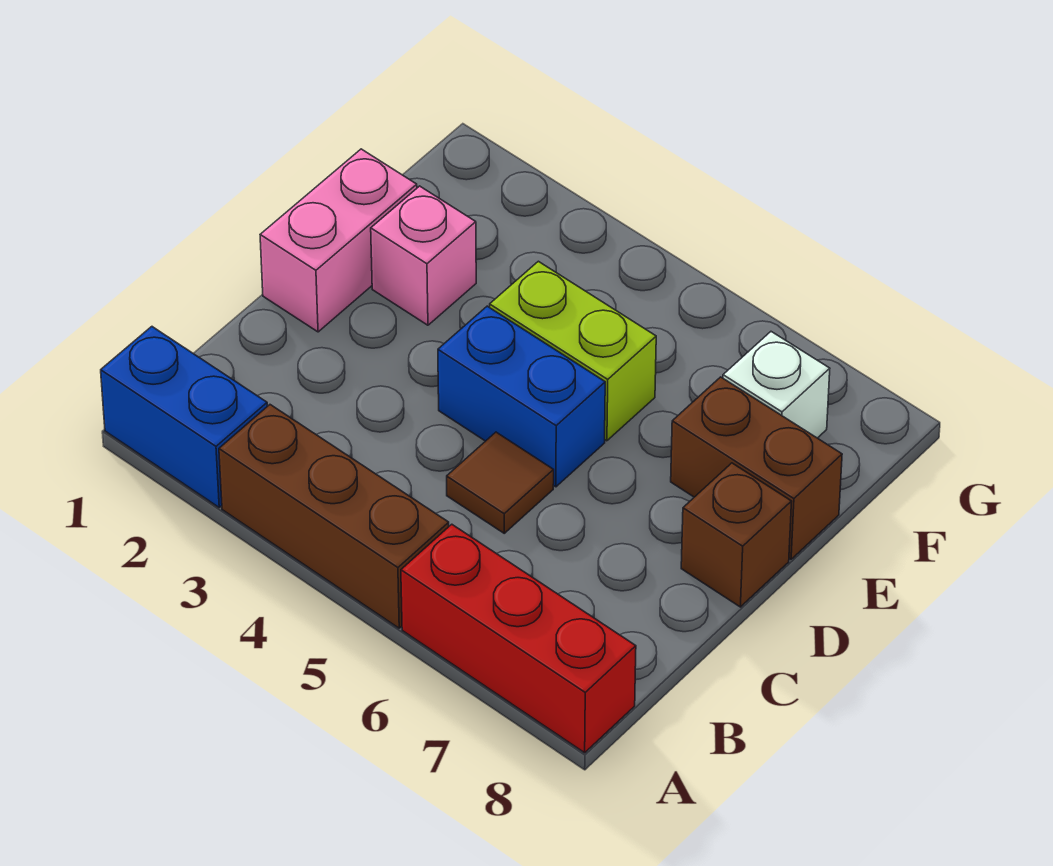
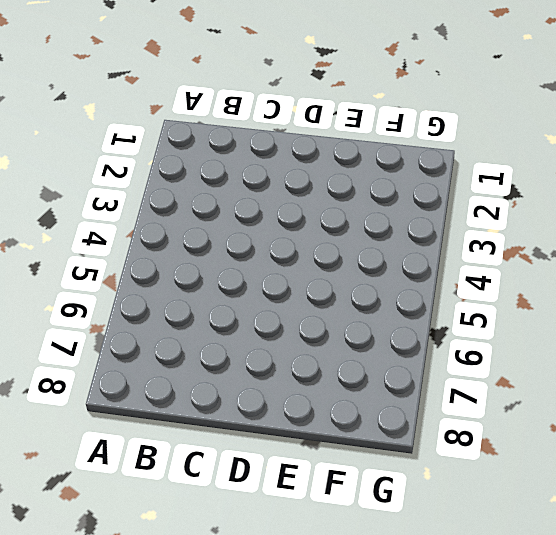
none -> blue 1x2 brick [101,327,267,507]
none -> brown 1x3 brick [219,405,449,628]

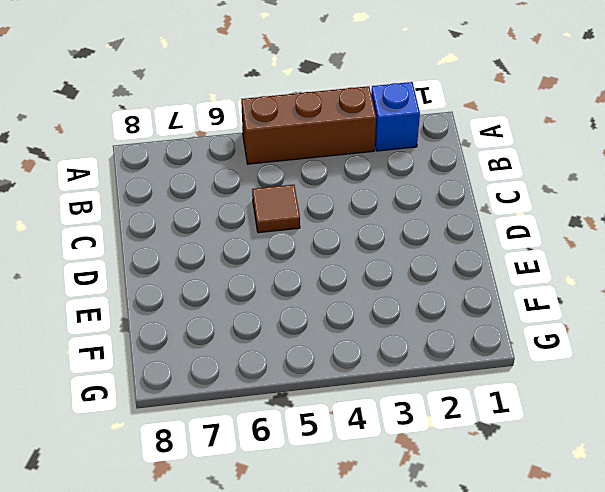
blue 1x1 brick [371,82,420,151] -> blue 1x2 brick [101,327,267,507]
none -> red 1x3 brick [401,524,636,753]
none -> pink 1x2 brick [260,149,417,332]

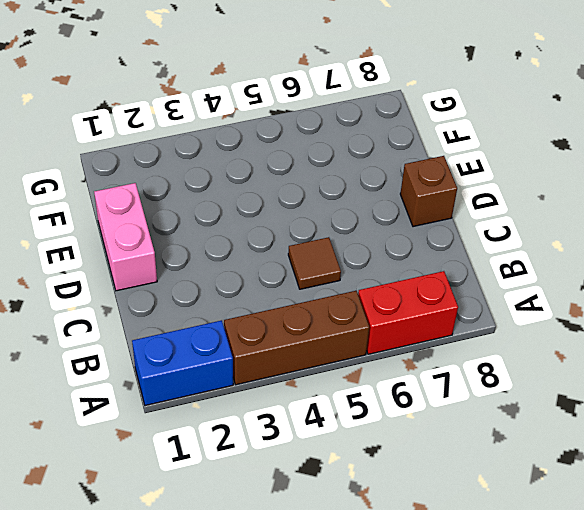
red 1x2 brick [358,271,458,354] -> red 1x3 brick [401,524,636,753]
none -> blue 1x2 brick [438,306,605,487]
none -> pink 1x1 brick [371,186,476,325]

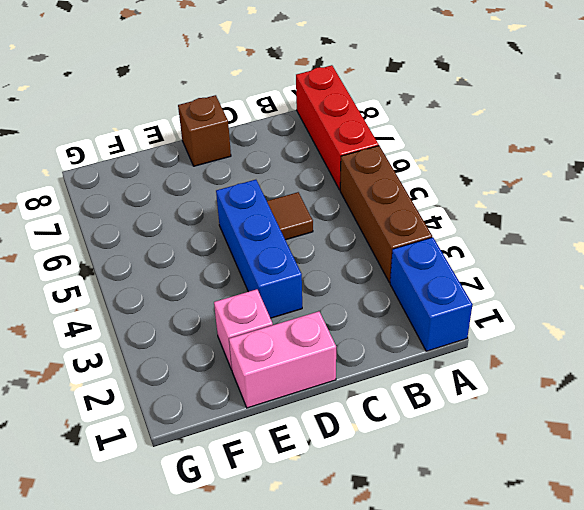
blue 1x3 brick [216,180,302,318] -> blue 1x2 brick [438,306,605,487]
none -> lime 1x2 brick [490,261,656,441]
none -> brown 1x2 brick [671,377,842,559]

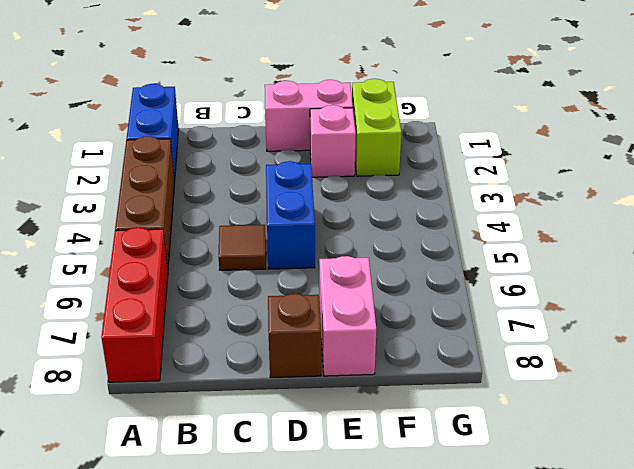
pink 1x2 brick [319,256,376,376] -> brown 1x2 brick [671,377,842,559]
lime 1x2 brick [352,79,401,176] -> lime 1x2 brick moved to [490,261,656,441]
none -> white 1x1 brick [723,332,830,438]

